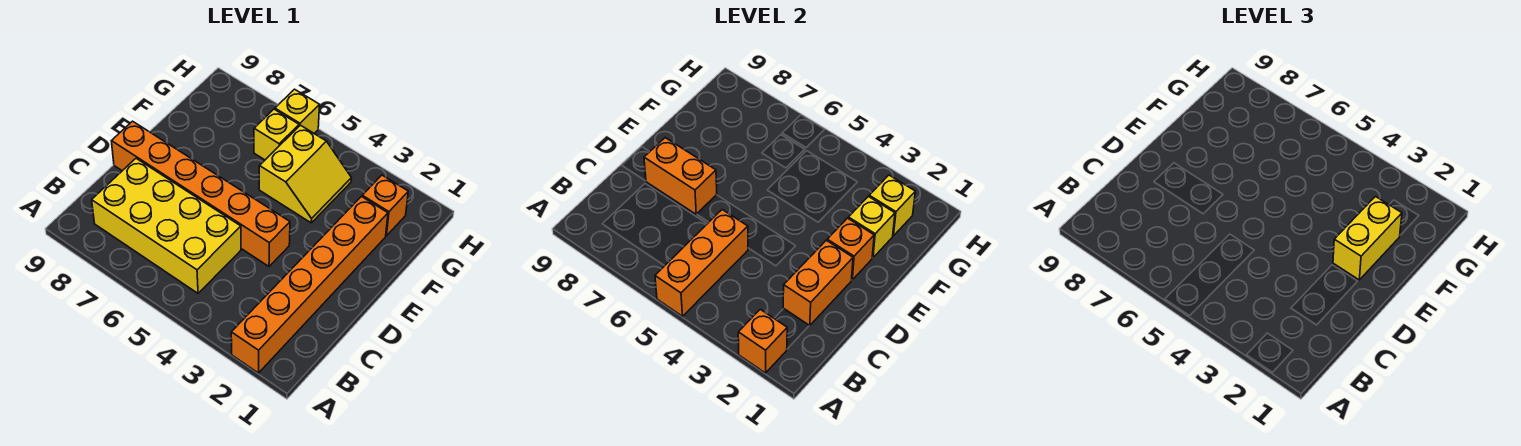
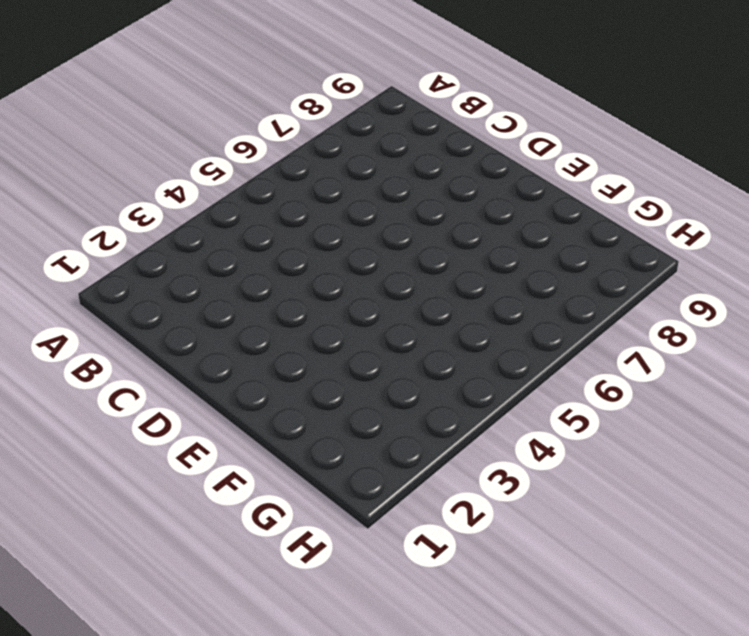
none -> orange 1x6 brick [231,197,388,373]
none -> yellow 2x4 brick [92,158,241,293]
none -> orange 1x6 brick [112,121,290,266]

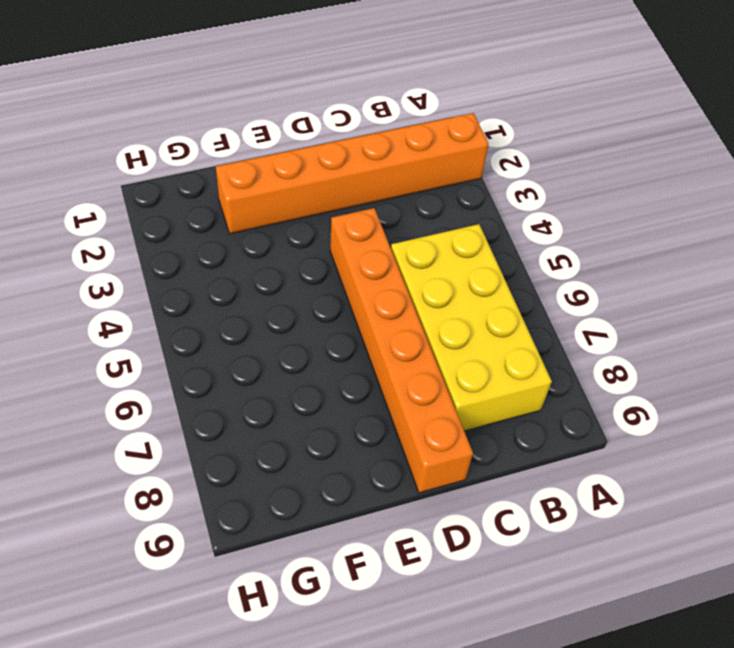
none -> yellow 2x2 slope [259,125,351,223]
none -> orange 1x1 brick [362,175,408,236]
none -> yellow 1x1 brick [254,109,299,160]

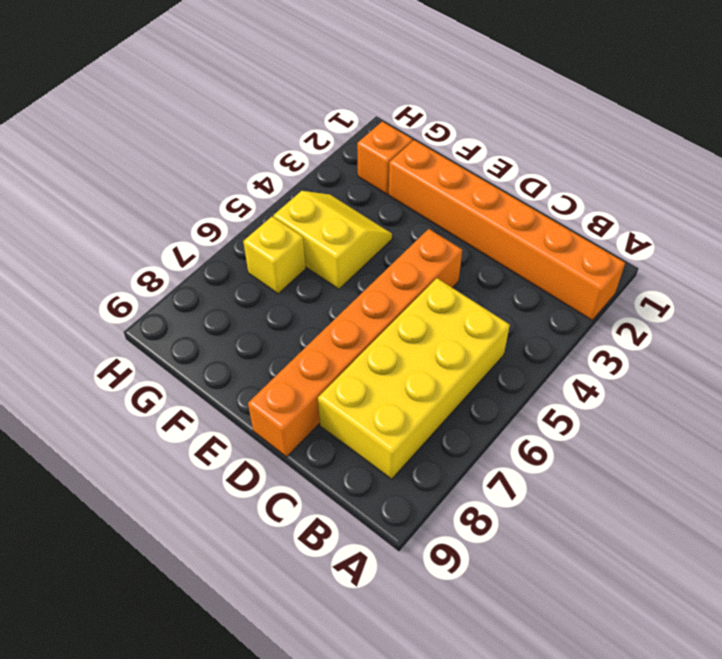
none -> yellow 1x1 brick [275,89,319,133]
none -> orange 1x1 brick [738,309,787,373]
none -> orange 1x3 brick [655,210,748,316]

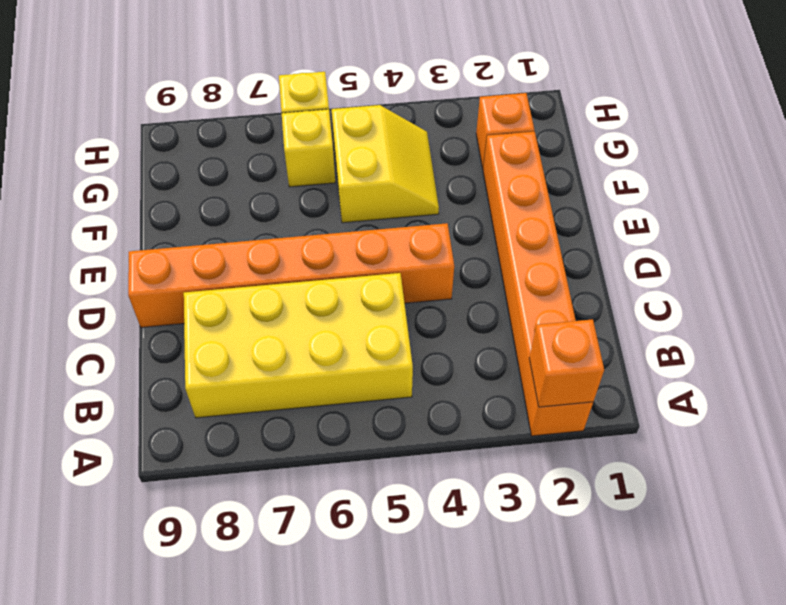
none -> orange 1x3 brick [655,210,748,316]
none -> orange 1x2 brick [783,240,853,326]
none -> orange 1x2 brick [644,138,717,214]

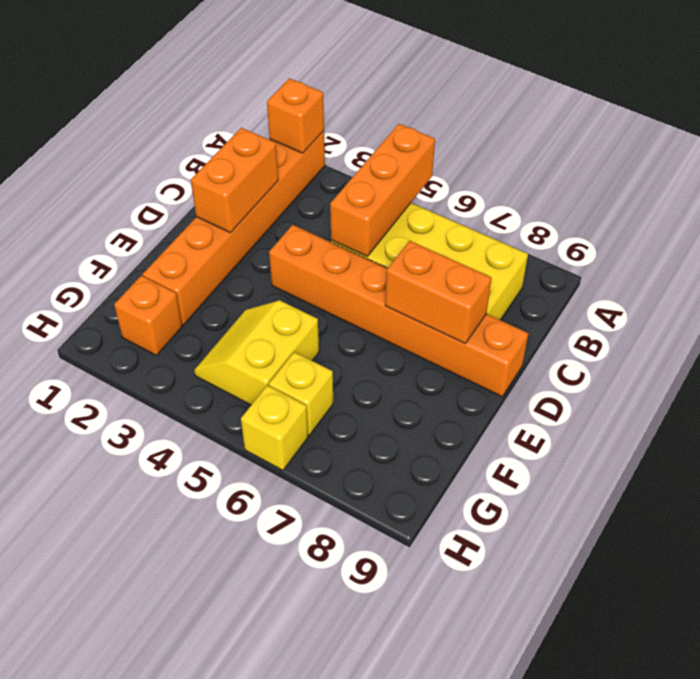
none -> orange 1x1 brick [827,218,874,280]
none -> yellow 1x1 brick [848,197,895,258]
none -> yellow 1x1 brick [869,175,915,236]

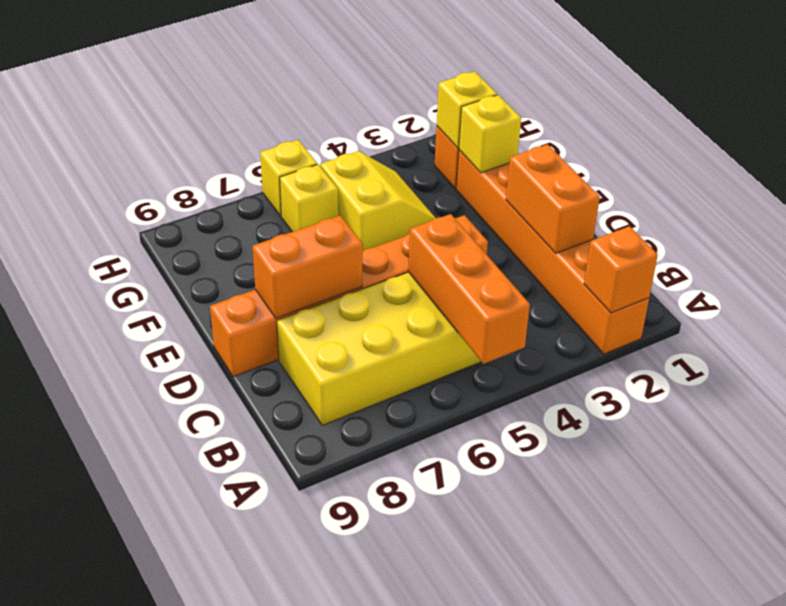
none -> orange 1x1 brick [827,218,874,280]
none -> yellow 1x2 brick [1333,197,1402,280]

